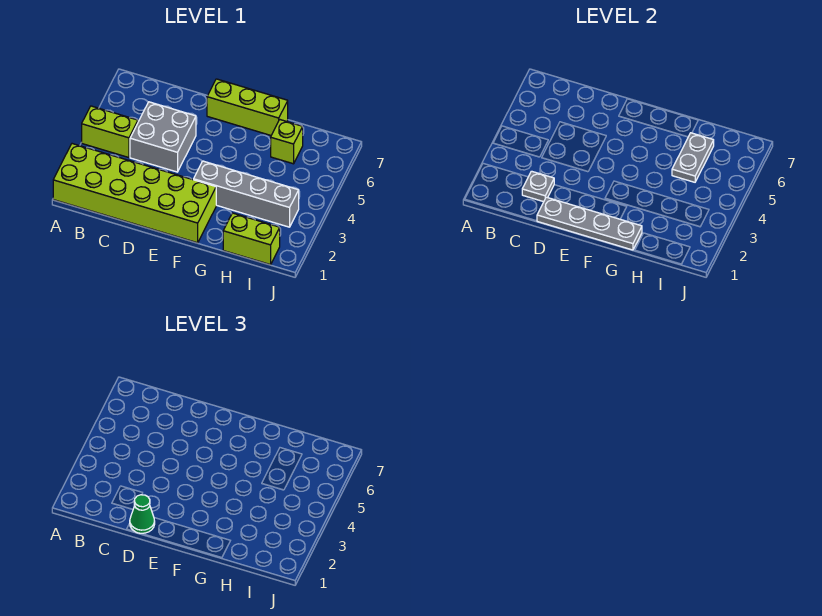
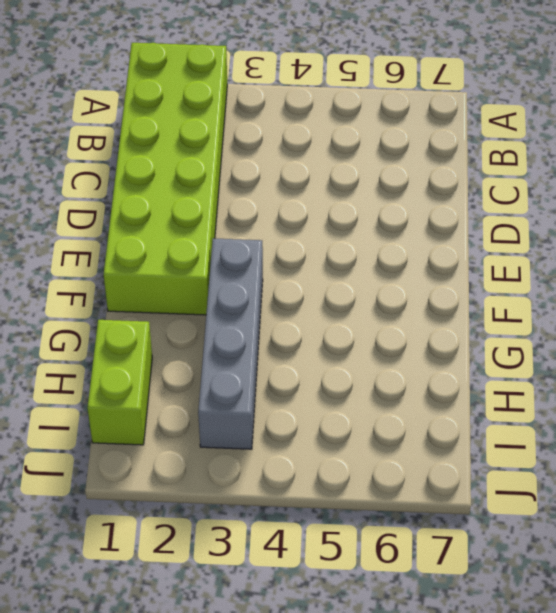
none -> lime 1x2 brick [82,106,138,158]
none -> grey 2x2 brick [130,102,196,172]

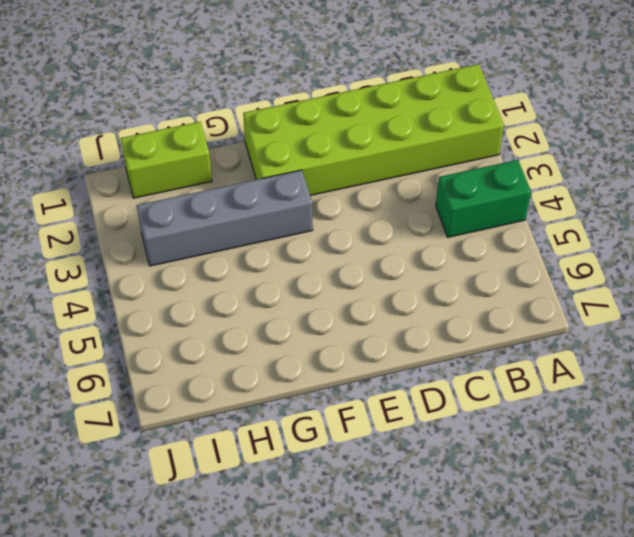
green 1x2 brick [436,160,531,237] -> lime 1x2 brick [82,106,138,158]
none -> grey 2x2 brick [130,102,196,172]
none -> lime 1x3 brick [207,79,288,135]

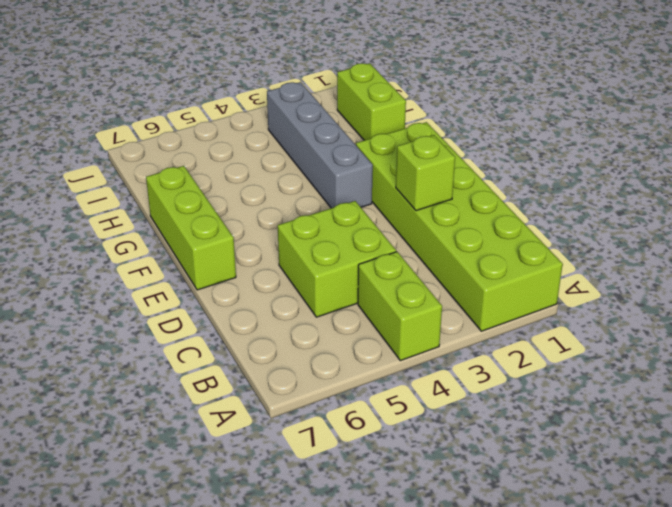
lime 2x2 brick [278,201,396,317] -> grey 2x2 brick [130,102,196,172]
lime 1x1 brick [396,135,455,211] -> lime 1x1 brick moved to [271,120,303,164]
none -> grey 1x1 plate [522,171,554,202]
none -> grey 1x4 plate [537,197,642,250]

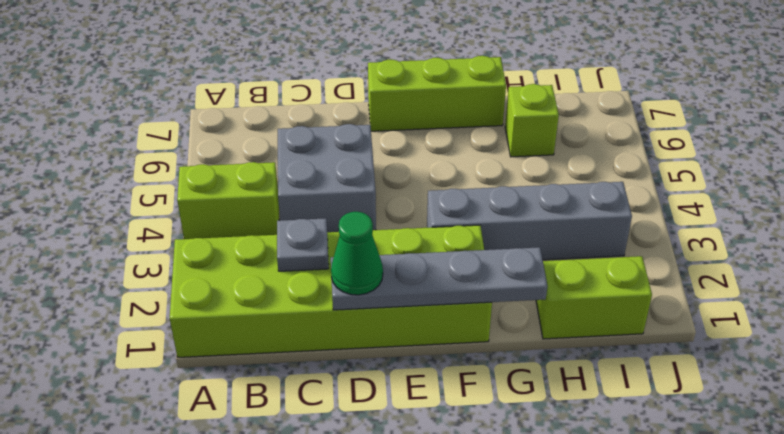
none -> grey 1x2 plate [672,133,714,182]

